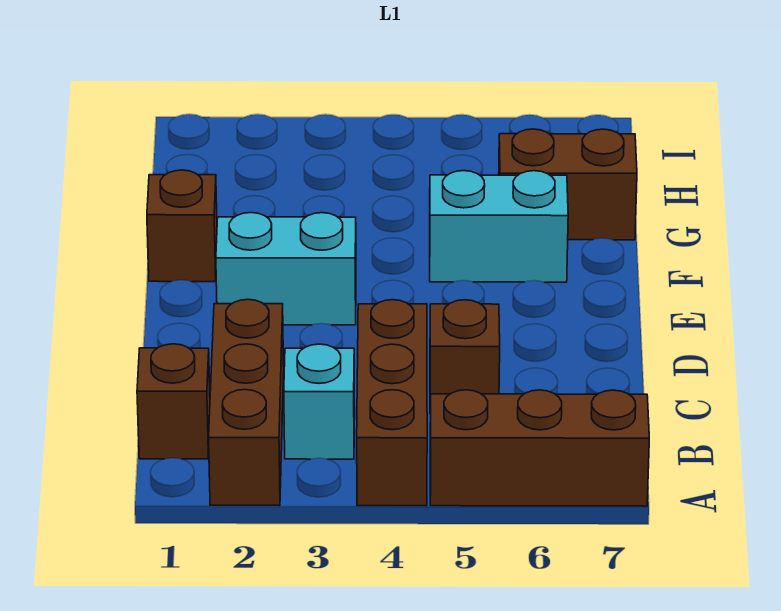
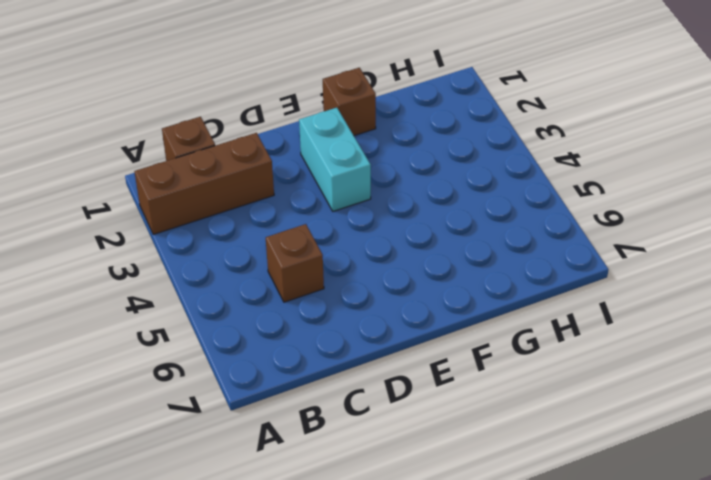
none -> brown 1x3 brick [357,300,427,506]
none -> brown 1x3 brick [430,390,649,506]

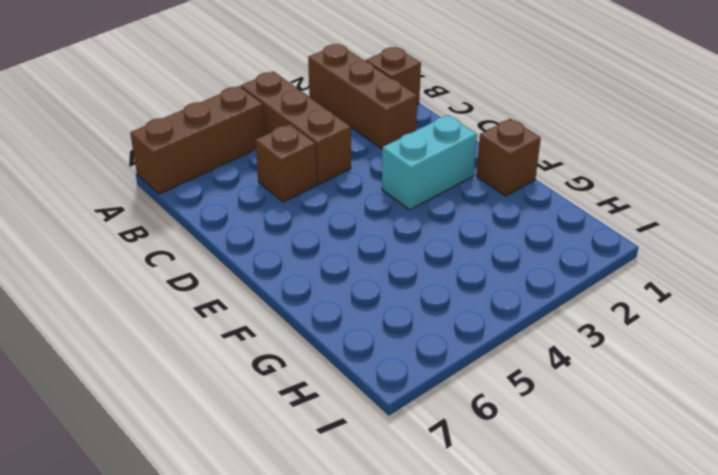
none -> cyan 1x1 brick [284,344,355,459]
none -> cyan 1x2 brick [430,171,568,282]

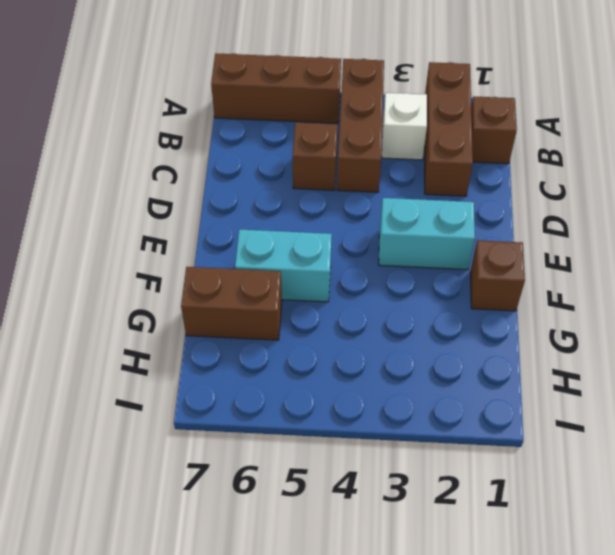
white 1x1 brick [382,93,427,160] -> cyan 1x1 brick [284,344,355,459]

